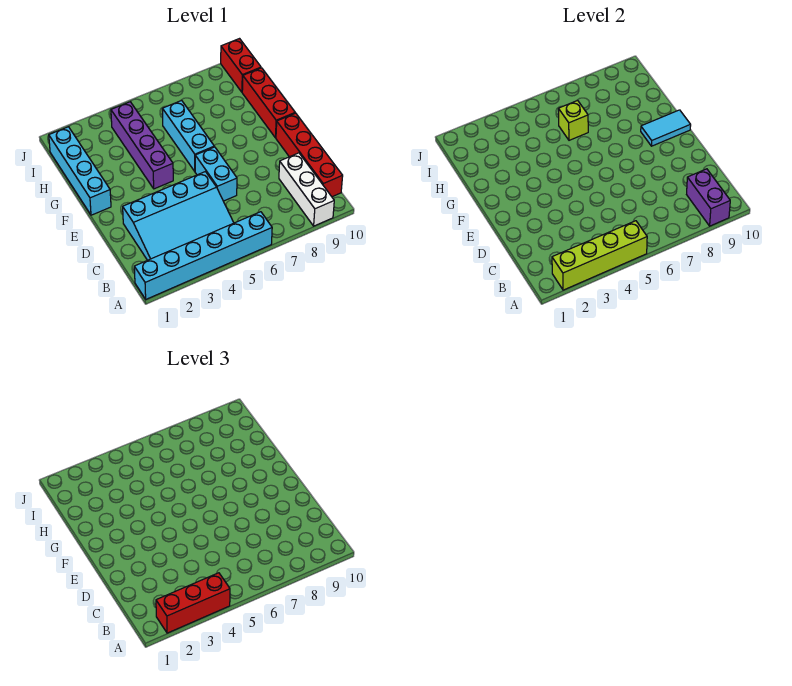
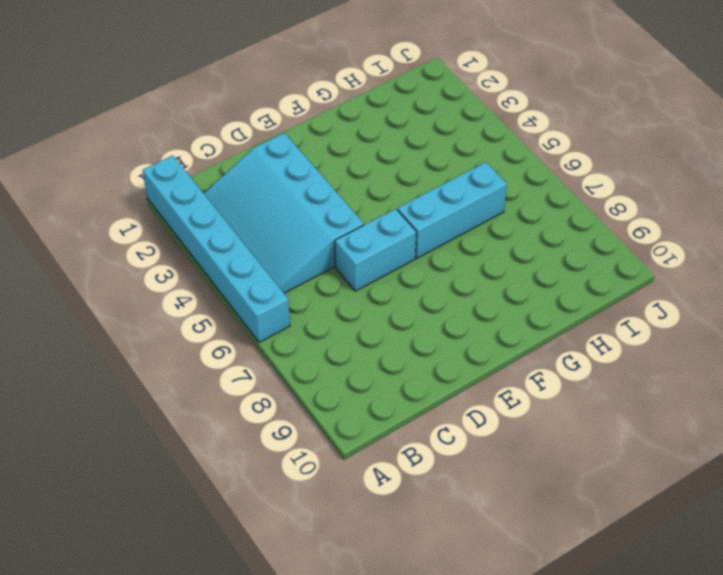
none -> white 1x3 brick [279,153,334,226]
none -> red 1x4 brick [276,113,343,197]
none -> cyan 1x4 brick [49,127,111,215]

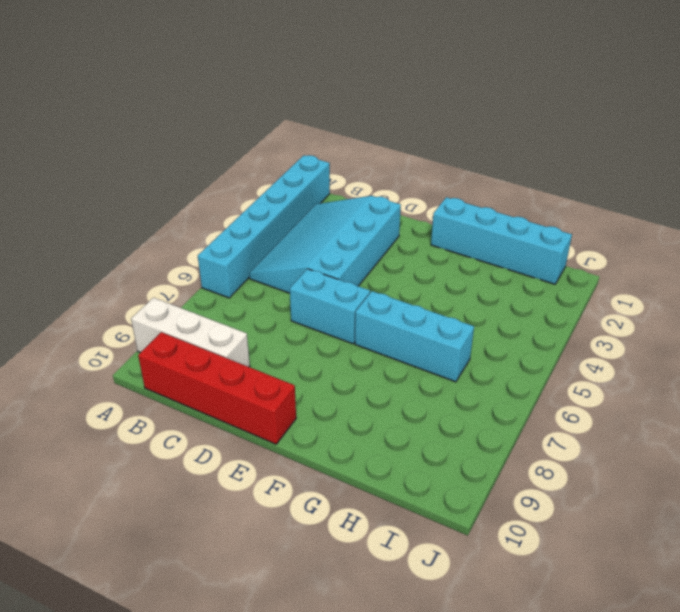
none -> purple 1x4 brick [111,102,173,189]
none -> red 1x3 brick [242,68,295,138]
none -> red 1x2 brick [221,39,261,92]

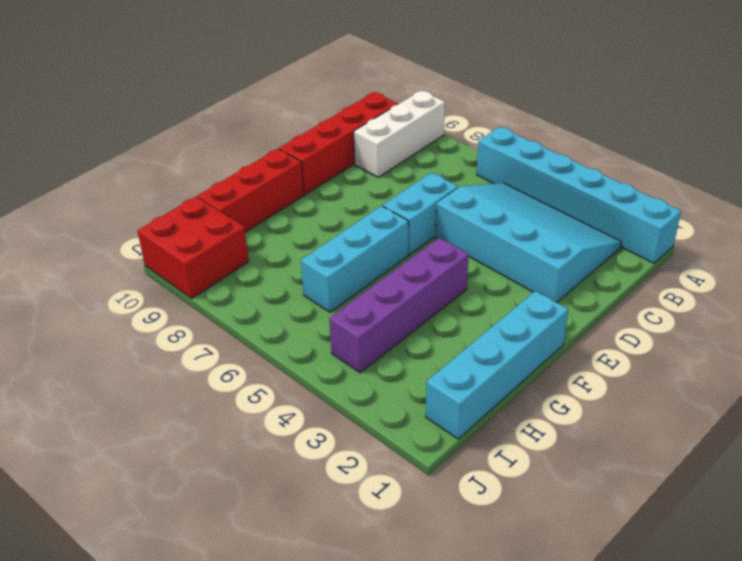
red 2x2 brick [137,196,249,298] -> red 1x2 brick [221,39,261,92]
none -> lime 1x4 brick [552,221,647,290]
none -> purple 1x2 brick [687,169,730,226]
none -> cyan 1x2 tile [641,110,691,146]

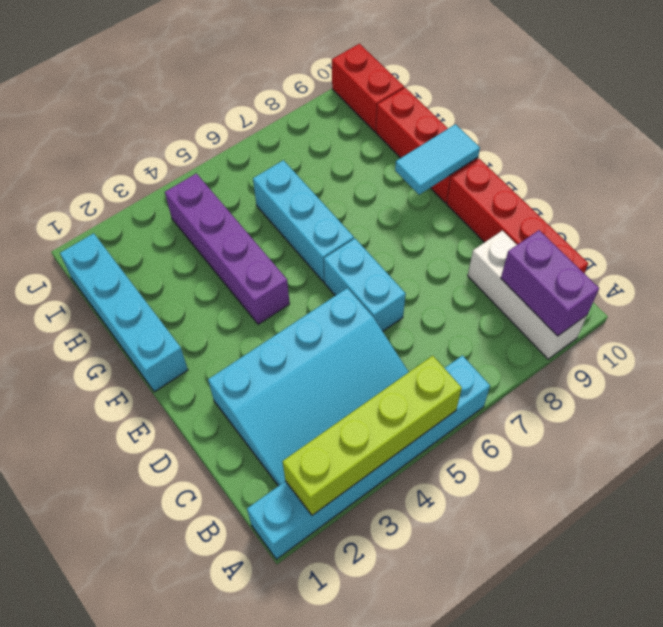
none -> lime 1x1 brick [558,100,588,140]
none -> red 1x3 brick [156,573,230,633]

